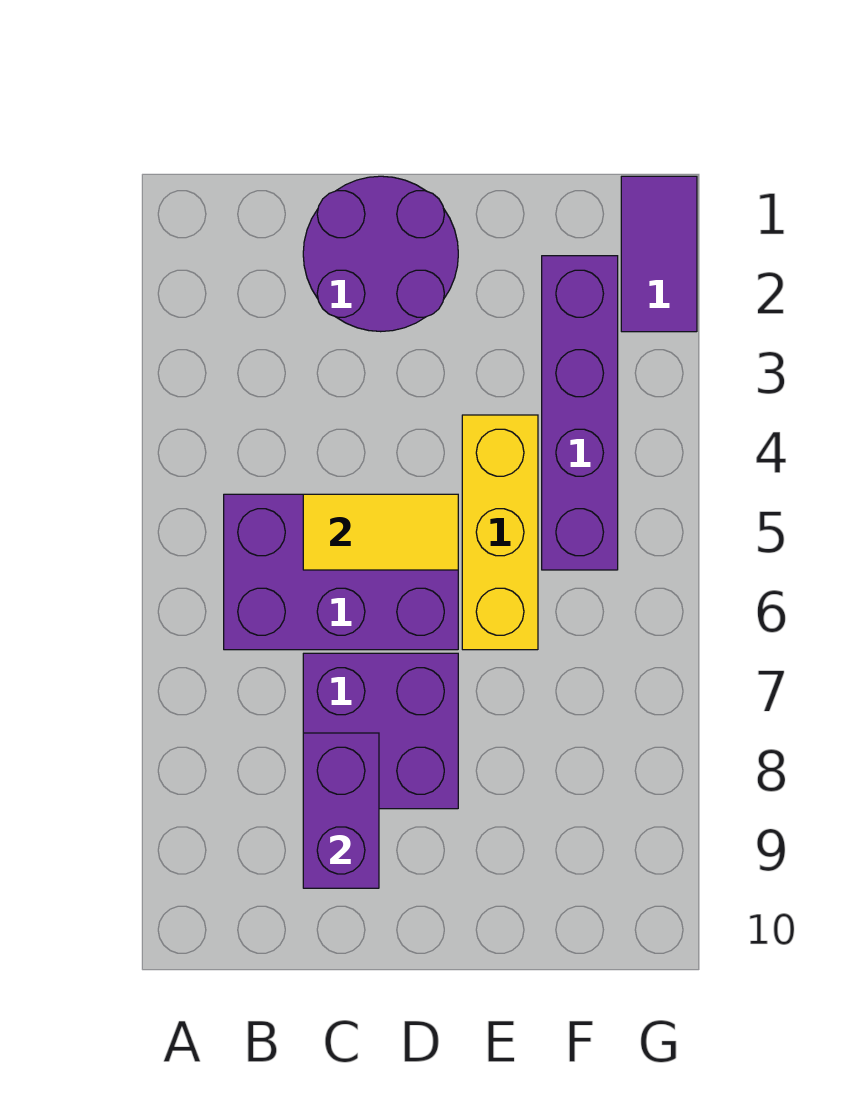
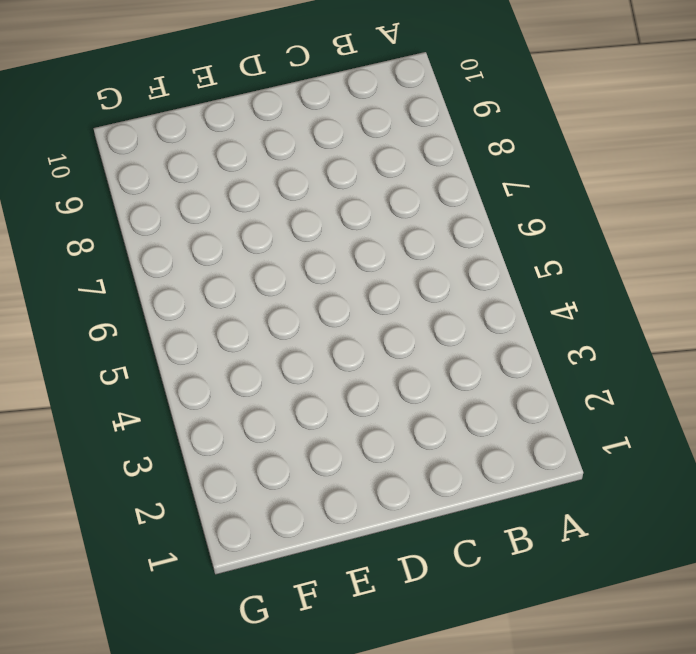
none -> purple 2x3 brick [224,494,458,650]
none -> purple 2x2 round brick [303,176,458,332]

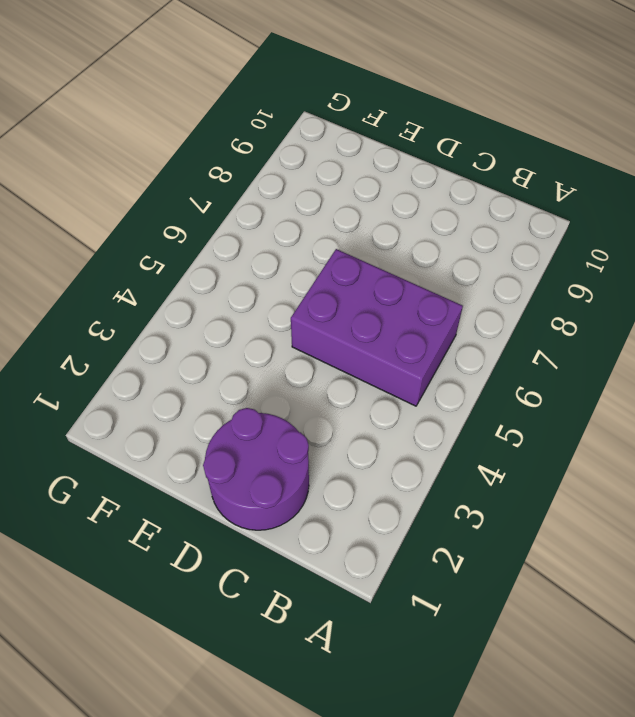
none -> purple 2x2 brick [303,653,458,809]
none -> yellow 1x3 brick [462,415,538,650]

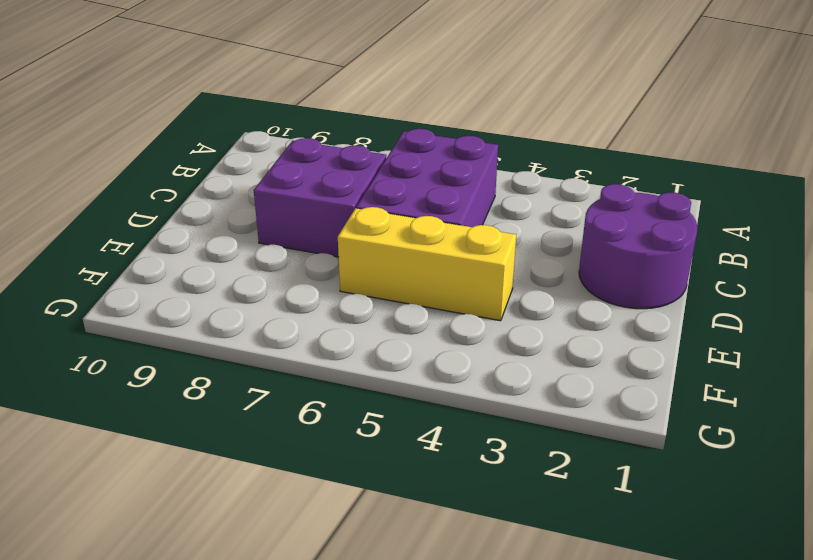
none -> purple 1x4 brick [542,256,618,570]
none -> purple 1x2 tile [621,176,697,332]

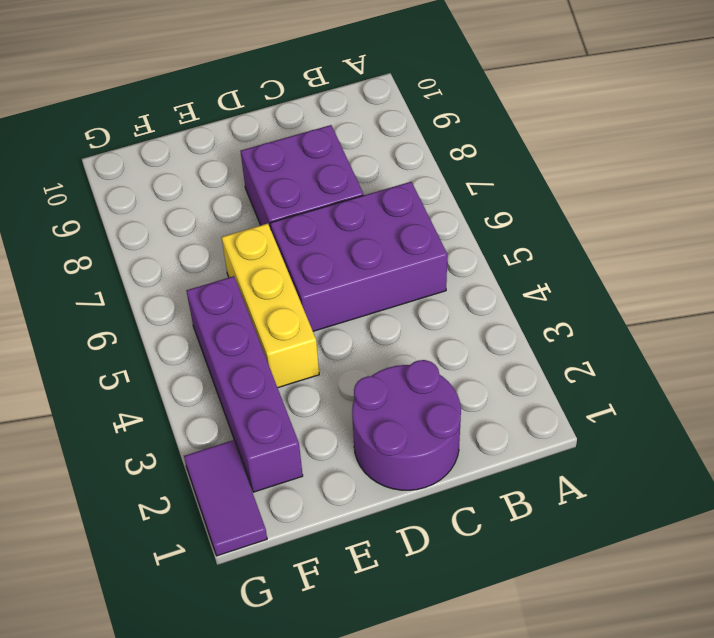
none -> yellow 1x2 tile [303,494,458,570]
none -> purple 1x2 brick [303,733,379,888]

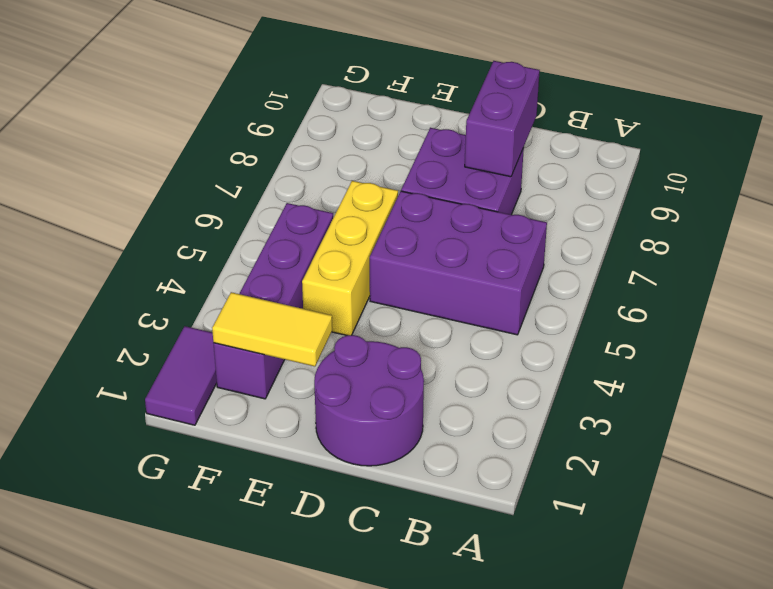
yellow 1x2 tile [212,292,332,366] -> yellow 1x2 tile moved to [303,494,458,570]

